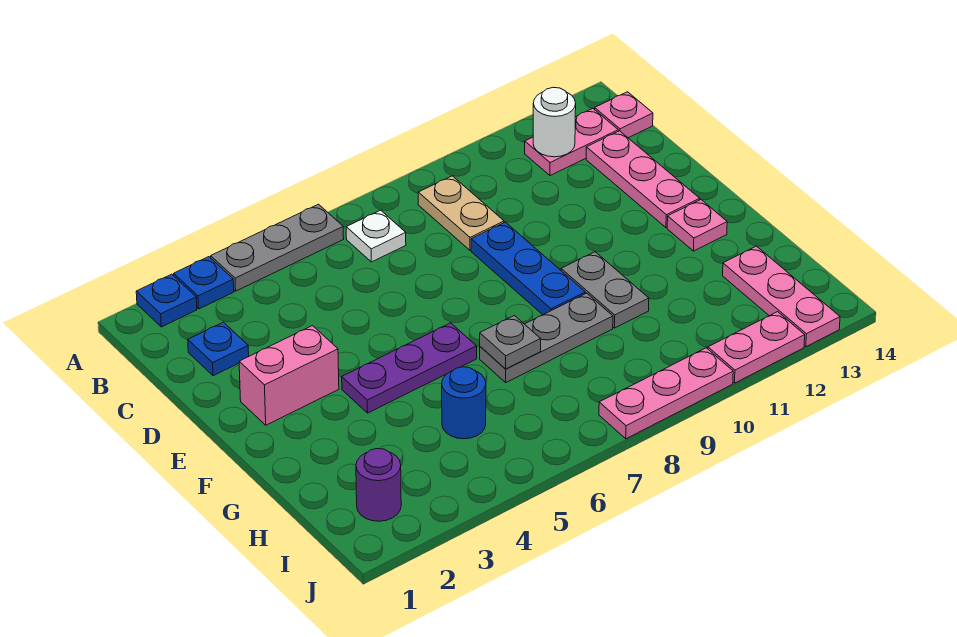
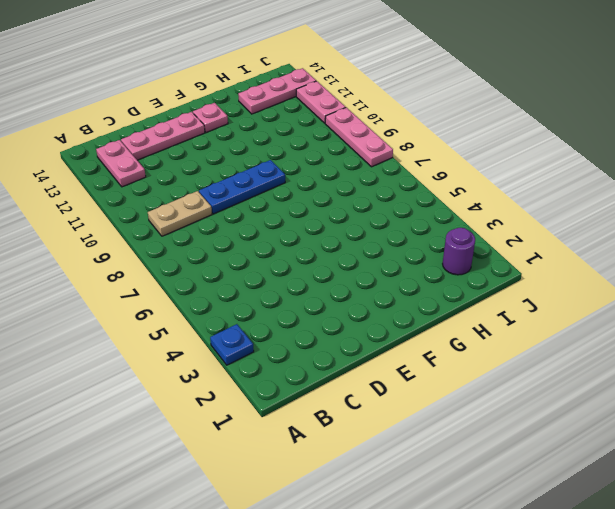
none -> blue 1x1 plate [136,274,197,327]
none -> grey 1x3 plate [211,204,344,291]
none -> white 1x1 plate [346,210,406,262]

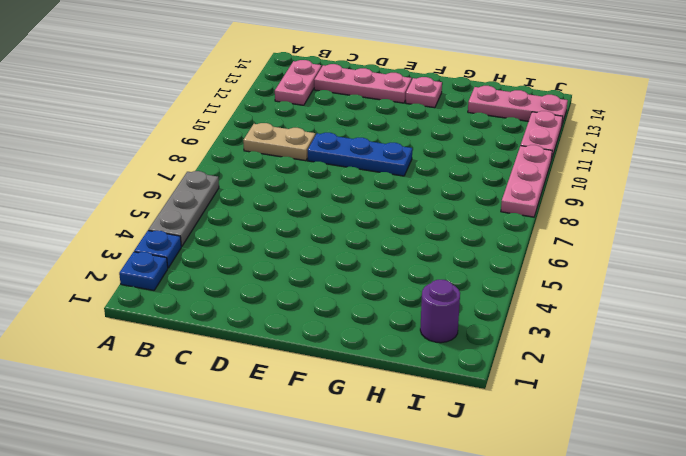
none -> white 1x1 plate [346,210,406,262]
none -> pink 1x1 plate [595,92,653,138]
none -> blue 1x1 plate [188,322,249,376]

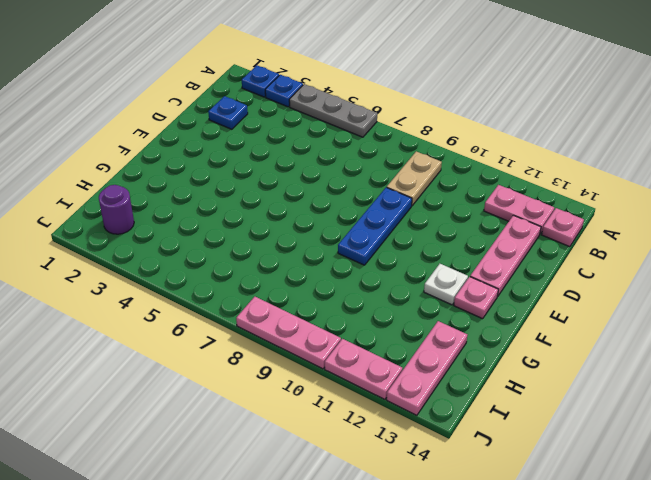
white 1x1 plate [424,264,468,305] -> white 1x1 plate moved to [346,210,406,262]
none -> pink 1x2 brick [239,326,339,425]
none -> purple 1x3 plate [342,323,477,413]
none -> grey 1x2 plate [561,252,649,328]

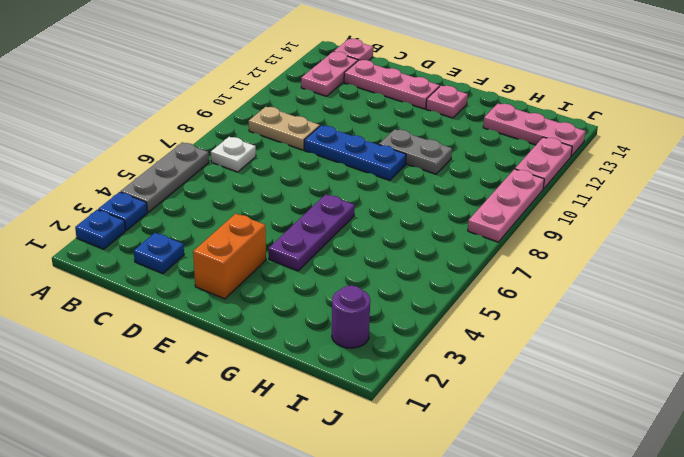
orange 1x2 brick [193,214,266,299] -> pink 1x2 brick [239,326,339,425]
none -> grey 1x3 plate [480,293,613,382]
none -> blue 1x1 round brick [442,367,486,439]
none -> white 1x1 round brick [533,88,576,157]

